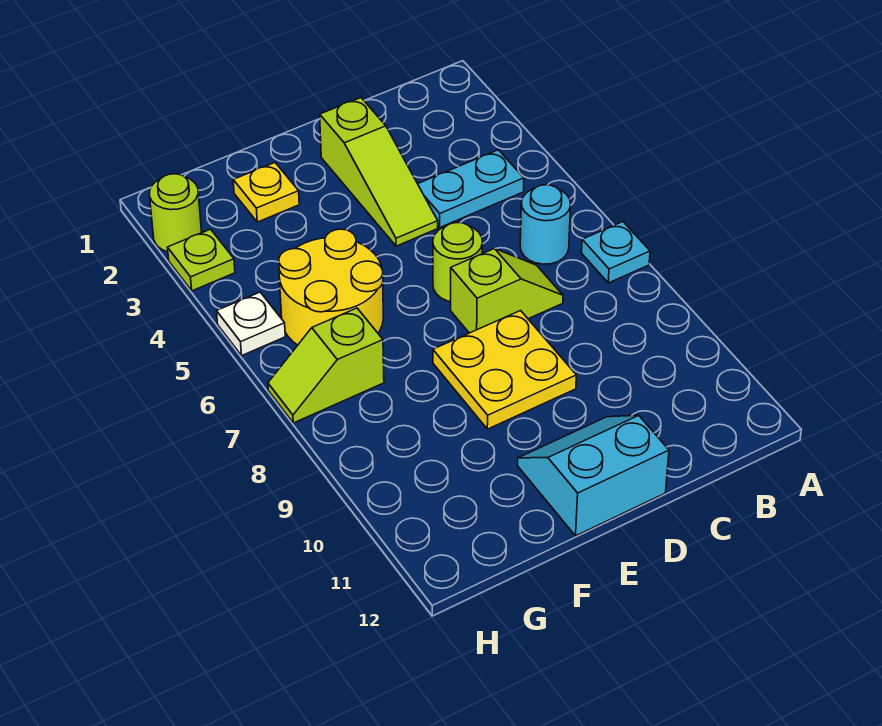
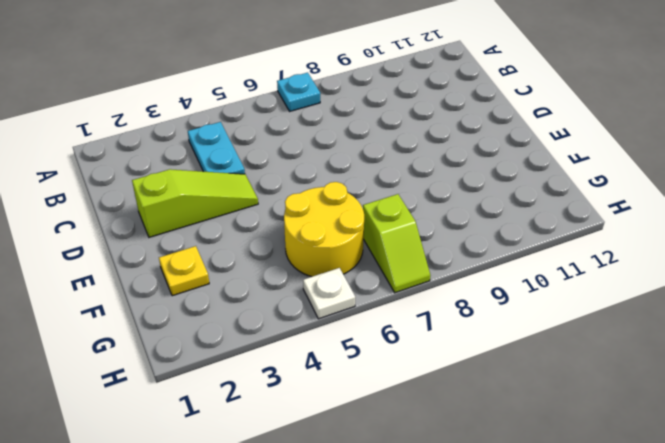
none -> cyan 1x1 round brick [520,185,571,264]
none -> lime 1x2 slope [451,249,563,333]
none -> lime 1x1 round brick [433,223,483,302]

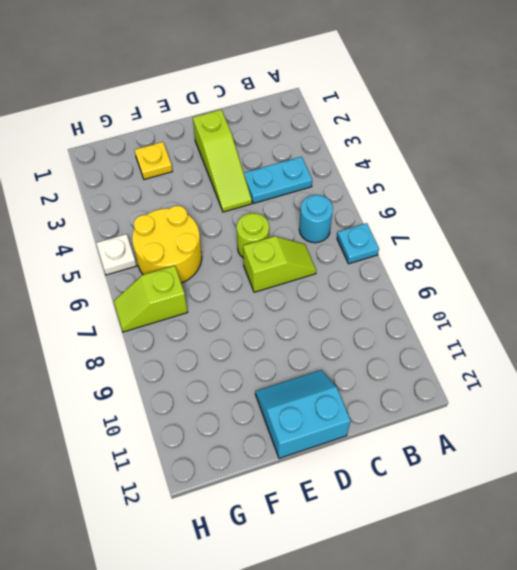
none -> yellow 2x2 plate [433,311,576,429]
none -> lime 1x1 round brick [150,174,202,252]
none -> lime 1x1 plate [167,229,235,291]

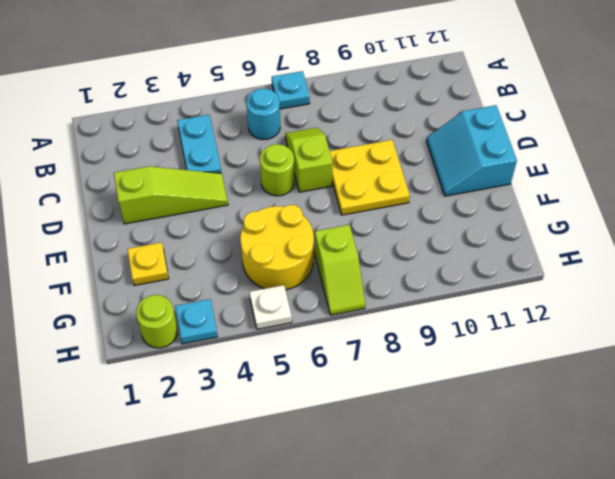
cyan 1x1 plate [175,299,218,344] -> lime 1x1 plate [167,229,235,291]

